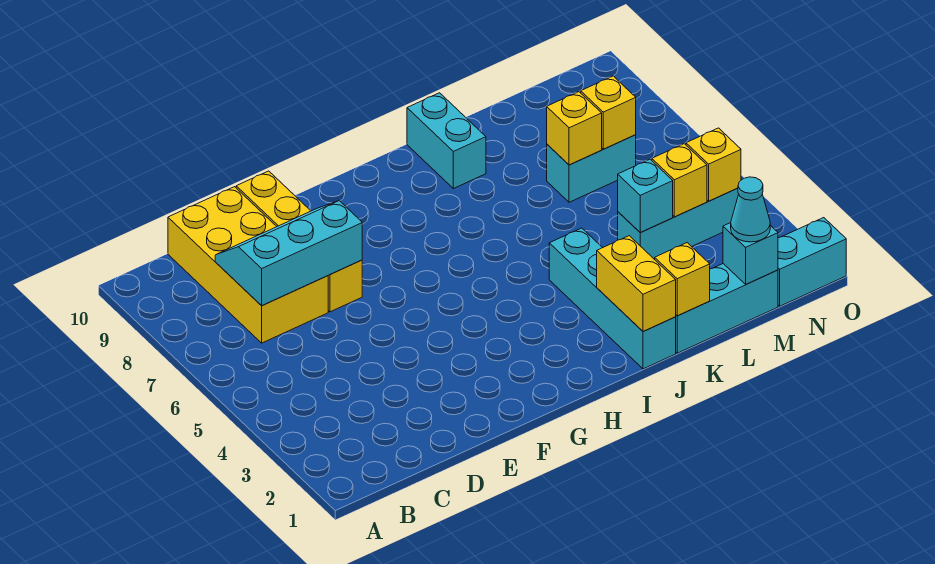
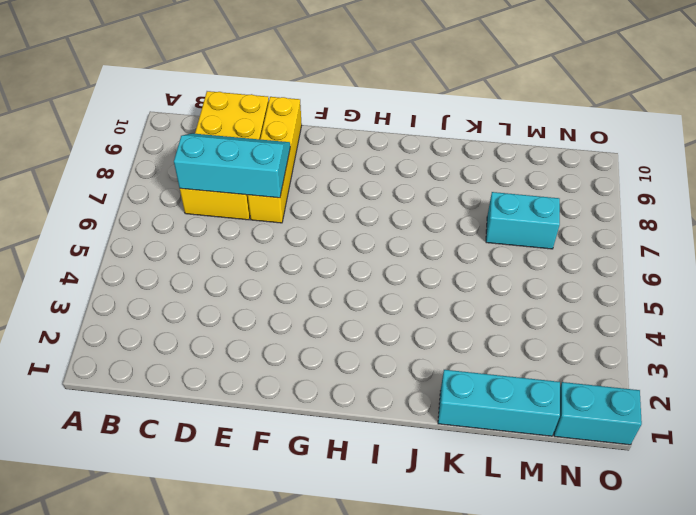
none -> cyan 1x4 brick [549,228,676,369]
none -> cyan 1x2 brick [407,93,486,189]
none -> cyan 1x3 brick [618,188,739,260]

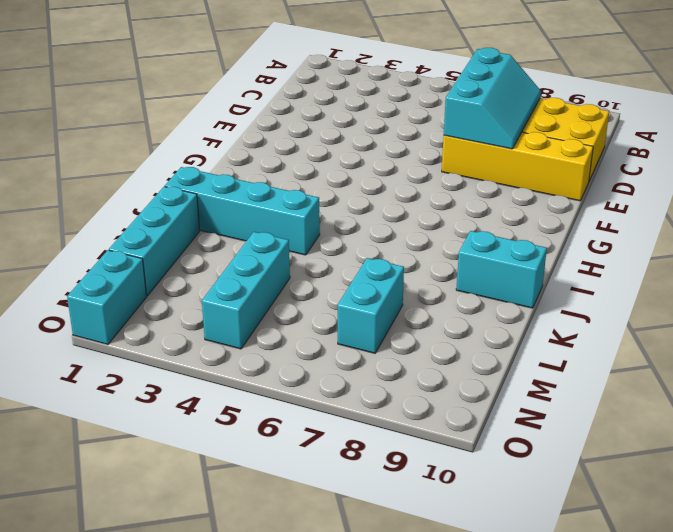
none -> yellow 1x2 brick [597,236,676,332]
none -> yellow 1x1 brick [655,243,710,316]
none -> cyan 1x1 brick [618,159,673,233]

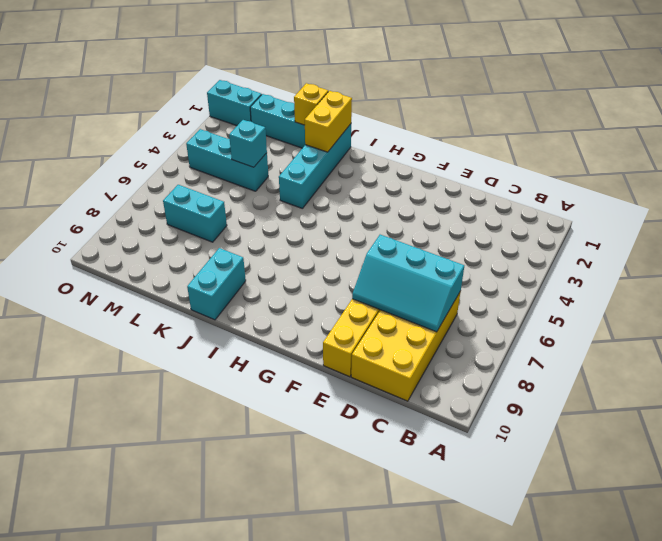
none -> yellow 1x1 brick [547,92,602,165]
none -> cyan 1x1 brick [723,223,778,284]
none -> yellow 1x1 brick [652,144,707,217]

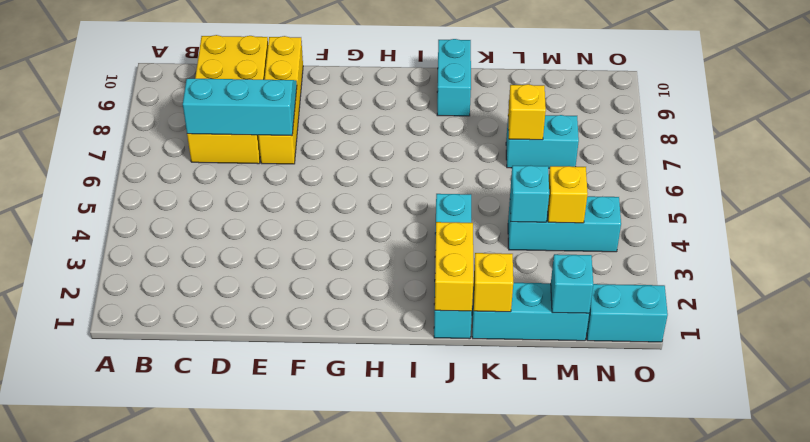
none -> yellow 1x1 brick [581,76,636,149]
none -> yellow 1x1 brick [686,128,741,201]
none -> cyan 1x1 cone [731,177,770,242]

